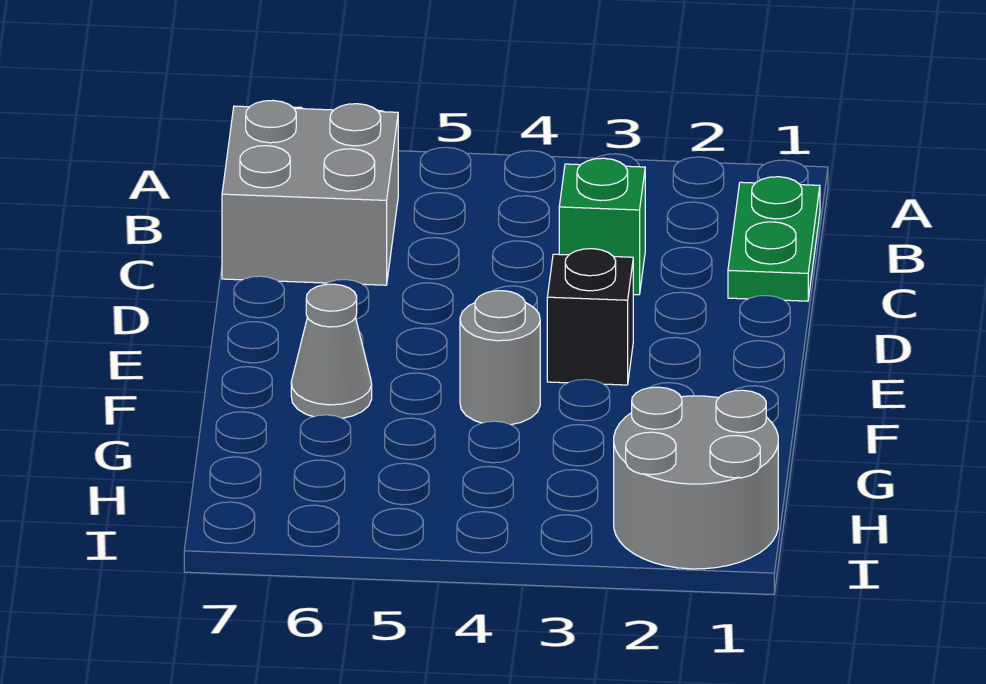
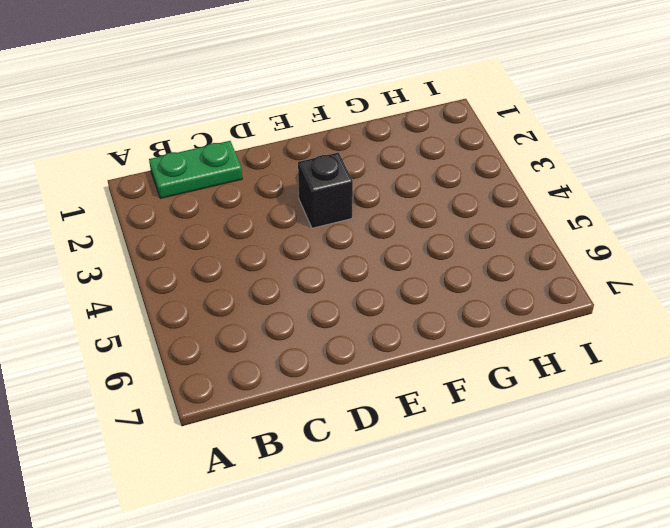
none -> grey 2x2 brick [222,100,398,285]
none -> green 1x1 brick [559,158,645,295]

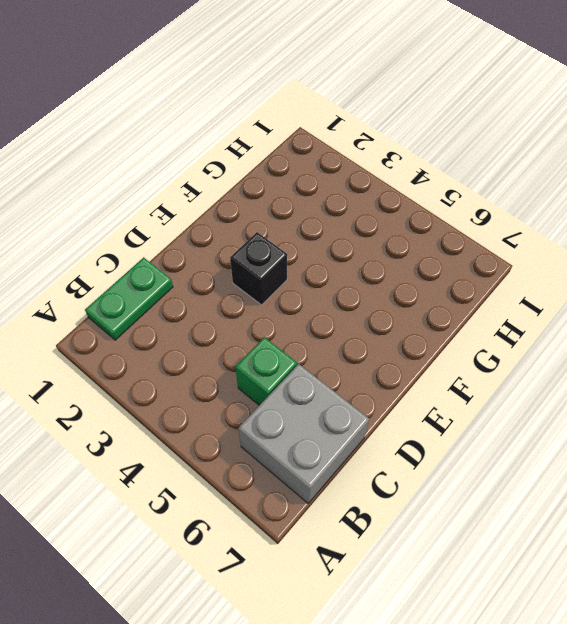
green 1x1 brick [235,337,297,405] -> green 1x1 brick moved to [559,158,645,295]
none -> grey 1x1 round brick [460,291,540,425]
none -> grey 1x1 cone [291,284,372,418]

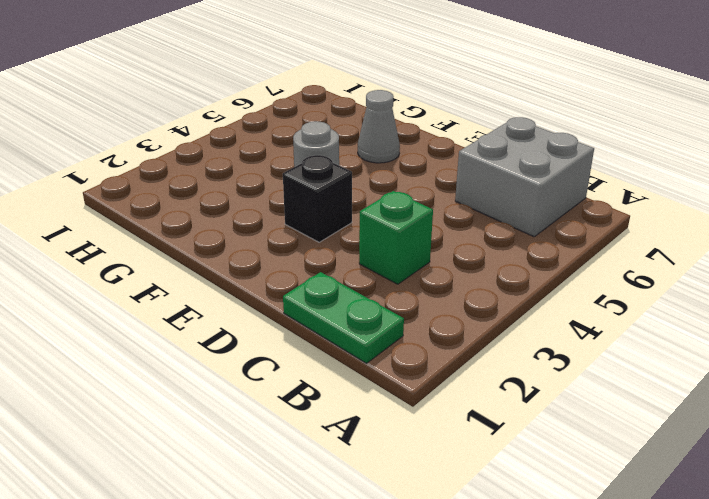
none -> grey 2x2 round brick [614,387,778,569]

